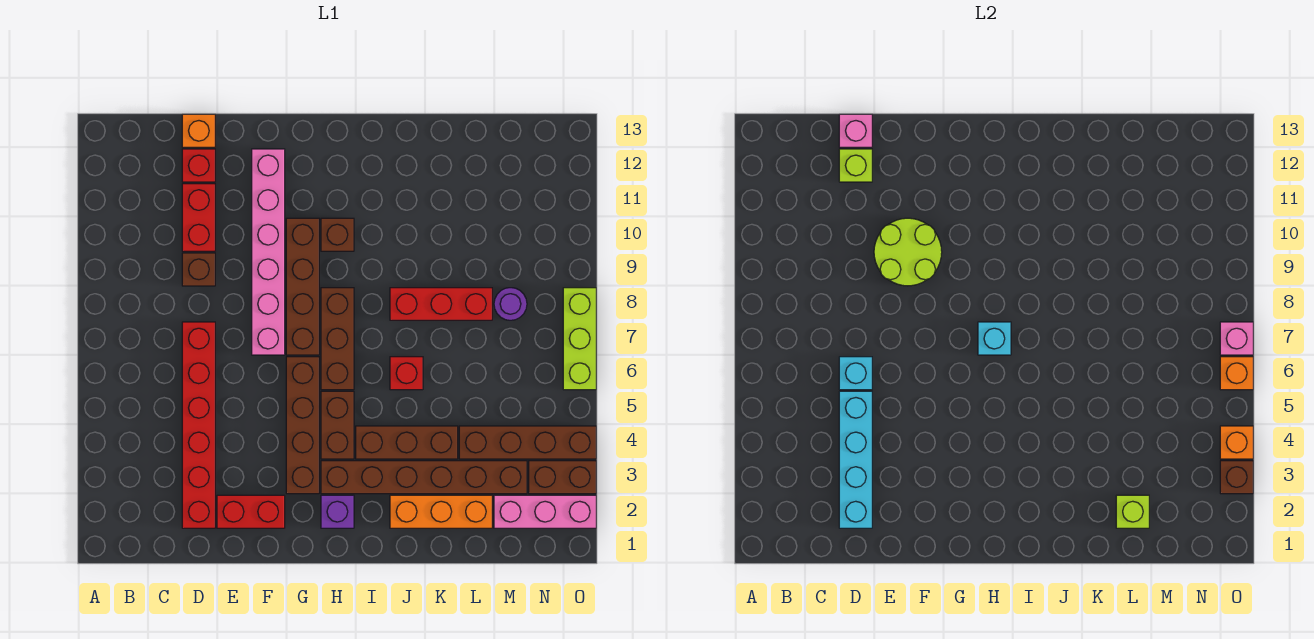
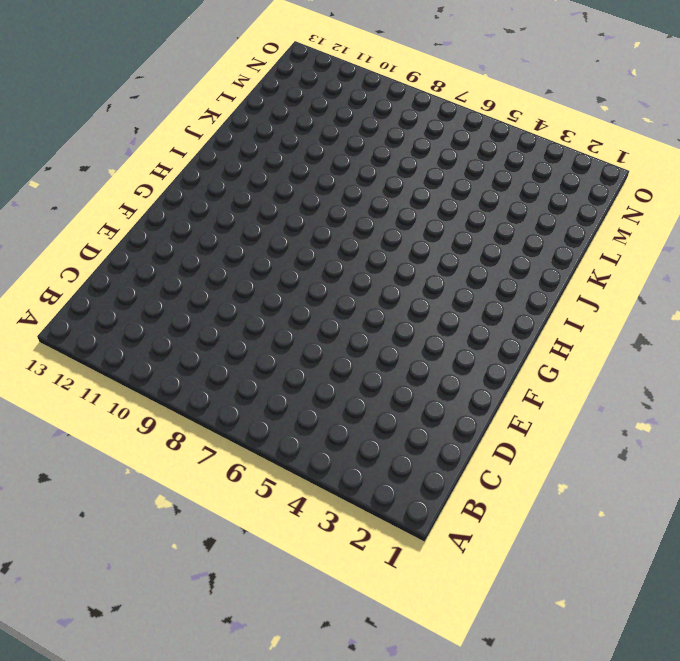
none -> red 1x6 brick [182,322,215,528]
none -> brown 1x1 brick [182,253,215,286]
none -> red 1x2 brick [182,184,215,251]
none -> red 1x1 brick [182,149,215,182]

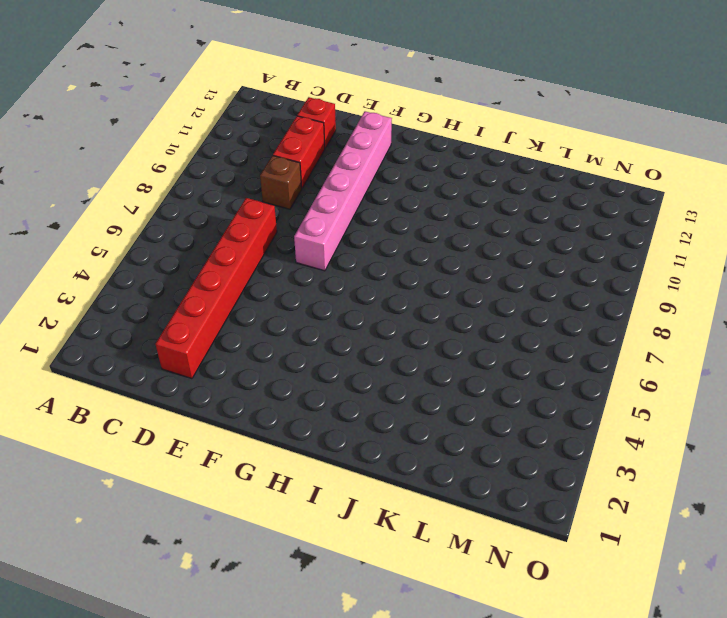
none -> orange 1x1 brick [182,114,215,147]
none -> red 1x2 brick [217,495,285,528]
none -> brown 1x4 brick [286,357,319,494]
none -> brown 1x4 brick [286,218,319,355]

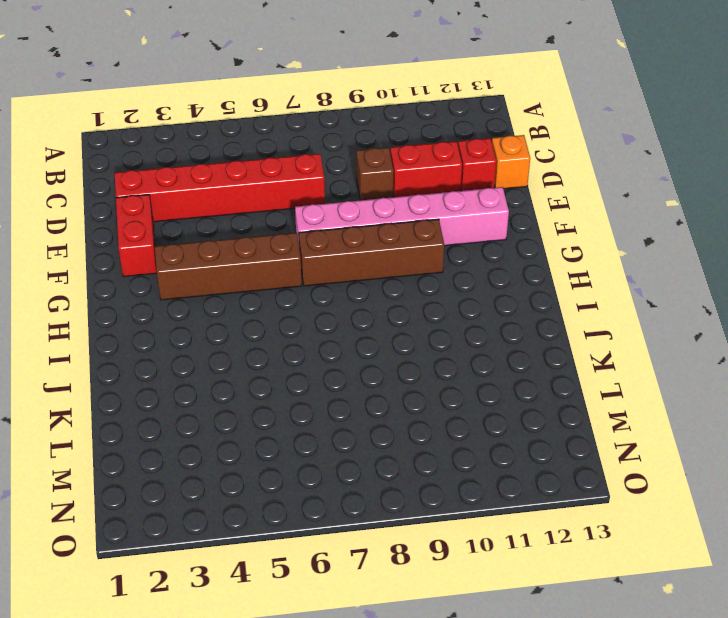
none -> purple 1x1 brick [321,495,354,528]
none -> brown 1x6 brick [321,461,527,494]
none -> brown 1x2 brick [321,391,354,459]
none -> brown 1x3 brick [321,288,354,390]

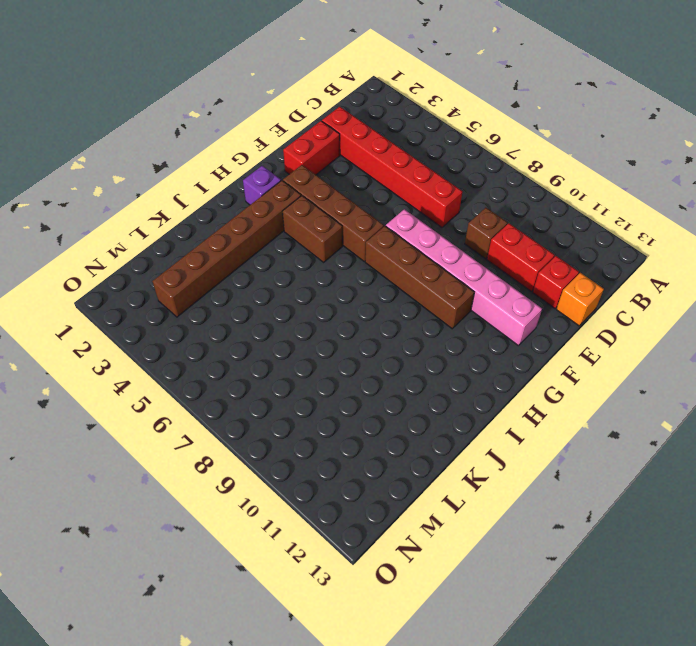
none -> brown 1x3 brick [321,288,354,390]
none -> brown 1x1 brick [321,218,354,251]
none -> brown 1x3 brick [356,426,458,459]
none -> orange 1x3 brick [390,495,492,528]

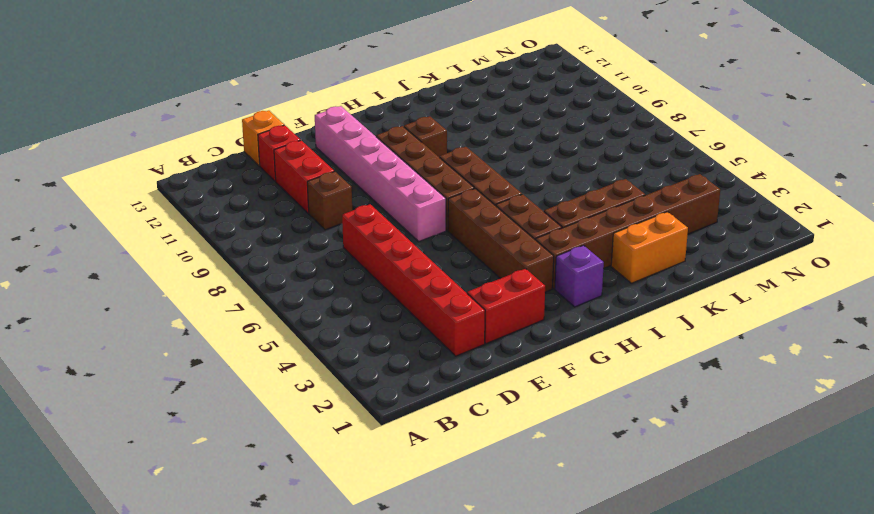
orange 1x2 brick [611,212,688,283] -> orange 1x3 brick [390,495,492,528]
none -> red 1x1 brick [390,357,423,390]
none -> red 1x3 brick [390,288,492,320]
none -> brown 1x4 brick [459,426,596,459]
none -> pink 1x3 brick [494,495,596,528]

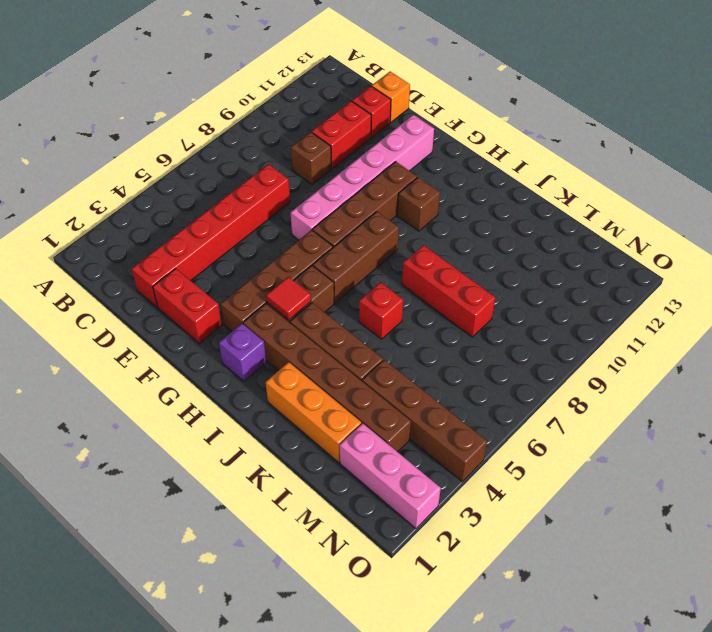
red 1x1 tile [266,277,311,320] -> none
none -> purple 1x1 round brick [494,288,527,320]
none -> brown 1x2 brick [529,461,596,494]
none -> lime 1x3 brick [563,288,596,390]
none -> cyan 1x4 brick [839,391,872,528]

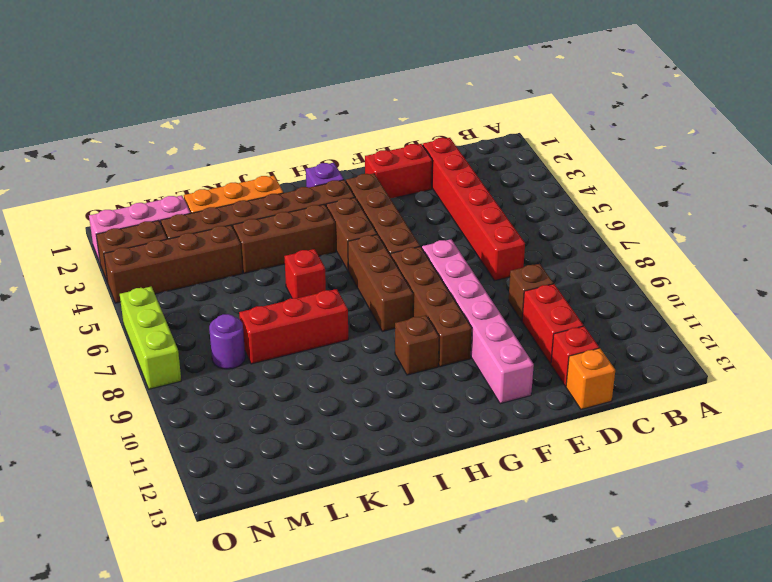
none -> cyan 1x4 brick [839,391,872,528]
none -> cyan 1x1 brick [839,357,872,390]
none -> lime 1x1 brick [839,149,872,182]
none -> pink 1x1 brick [839,114,872,147]

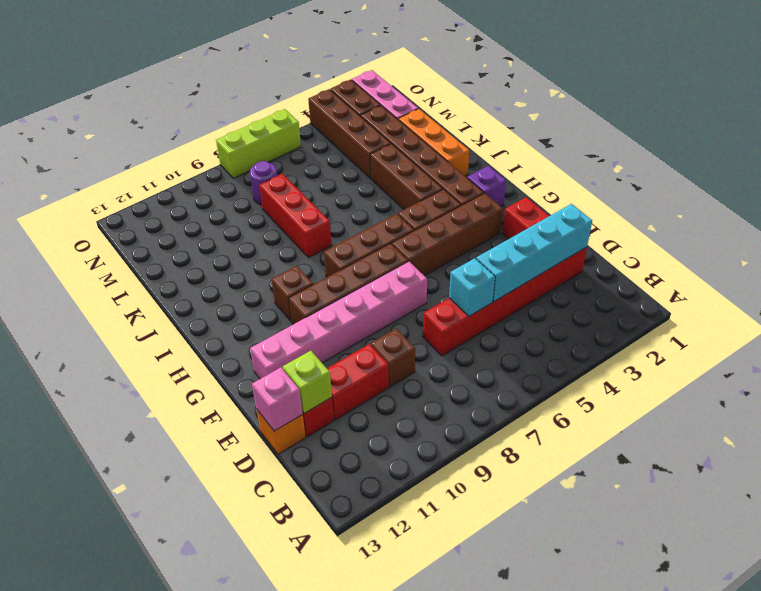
none -> red 1x1 brick [390,357,423,390]
none -> lime 2x2 round brick [874,218,942,286]
none -> cyan 1x1 brick [978,322,1011,355]
none -> lime 1x1 brick [1116,495,1149,528]

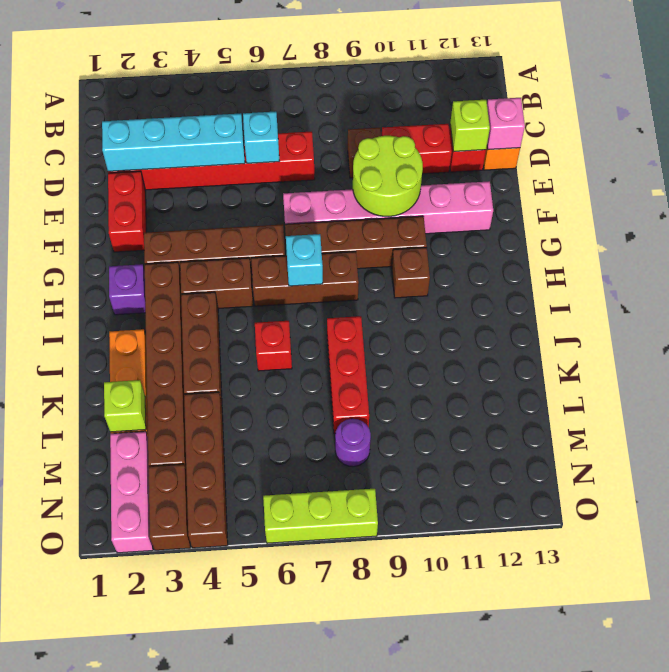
none -> brown 1x1 brick [1220,461,1253,494]
none -> orange 1x1 brick [1220,426,1253,459]
none -> orange 1x1 brick [1220,357,1253,390]
none -> pink 1x1 brick [1220,322,1253,355]

